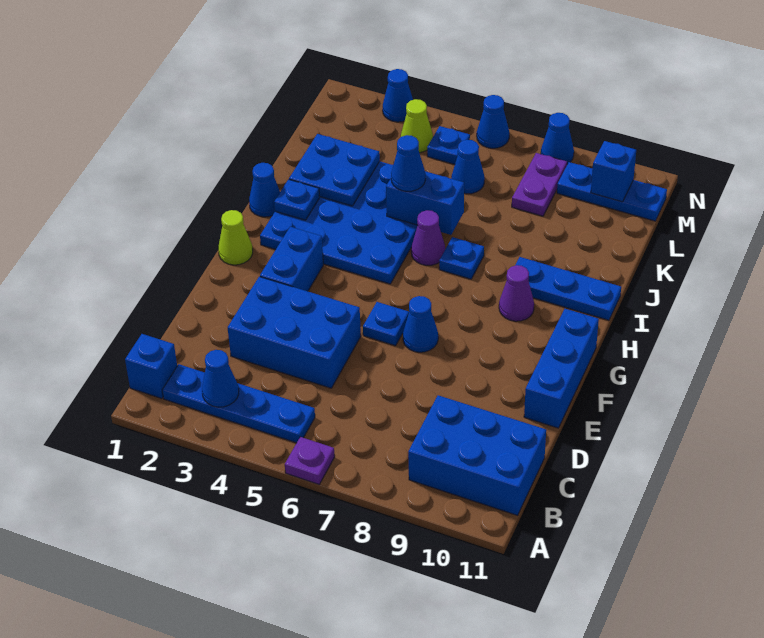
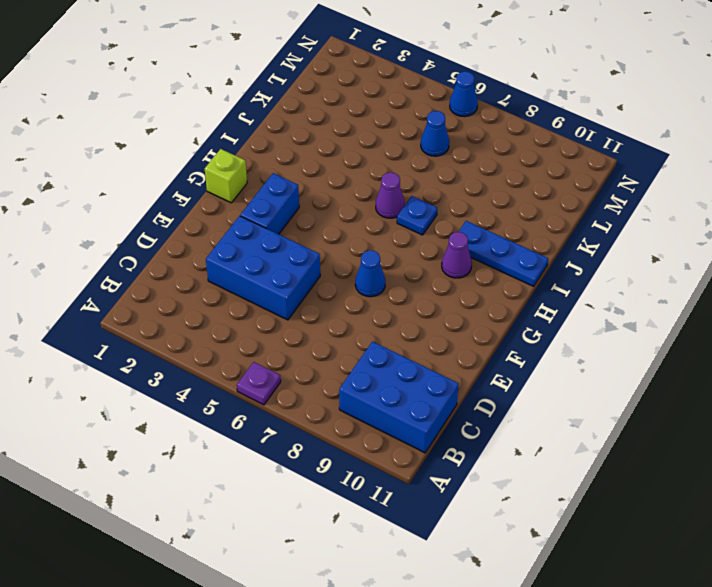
lime 1x1 brick [205,149,247,203] -> lime 1x1 cone [218,210,253,265]
none -> blue 1x1 brick [125,334,177,399]
none -> blue 1x4 plate [162,364,315,443]
none -> blue 1x3 brick [524,309,599,428]
none -> blue 1x1 plate [363,302,409,346]

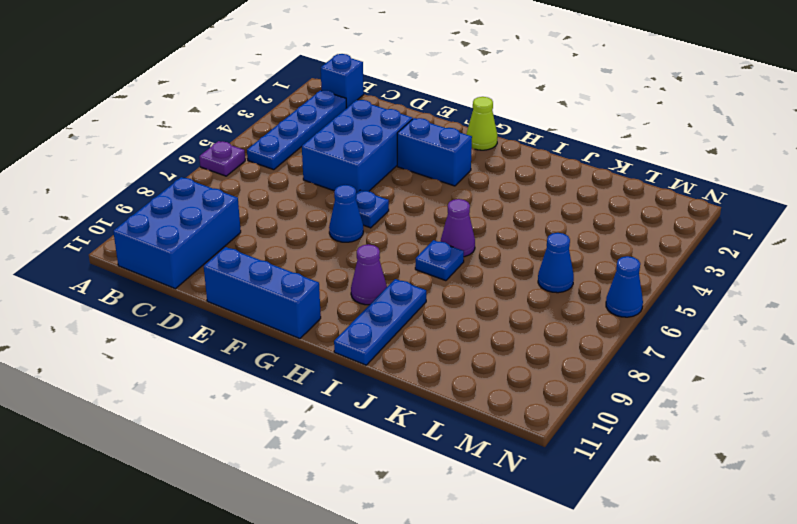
none -> blue 4x4 plate [260,161,418,284]
none -> blue 1x1 cone [249,163,280,217]
none -> purple 1x2 plate [512,153,567,216]
none -> lime 1x1 cone [401,99,433,153]

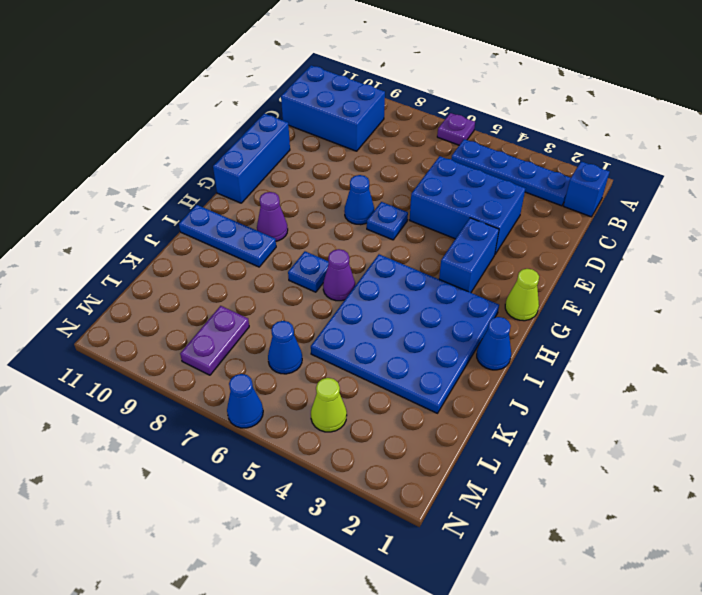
none -> blue 1x1 plate [427,126,470,164]
none -> blue 1x3 plate [557,162,667,221]
none -> blue 1x1 cone [383,69,413,122]
none -> blue 1x1 cone [541,113,574,164]

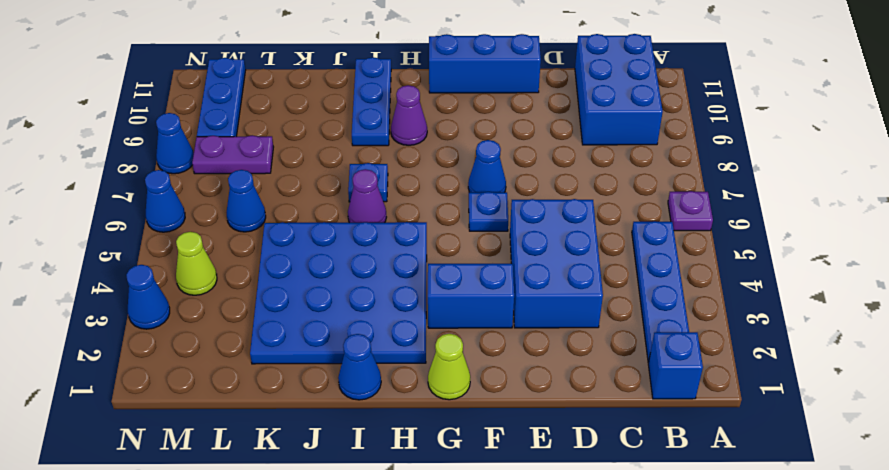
none -> blue 1x1 plate [427,126,470,164]
none -> blue 1x1 cone [202,350,239,407]
none -> blue 1x1 plate [274,179,320,220]
none -> blue 2x2 plate [289,134,380,206]

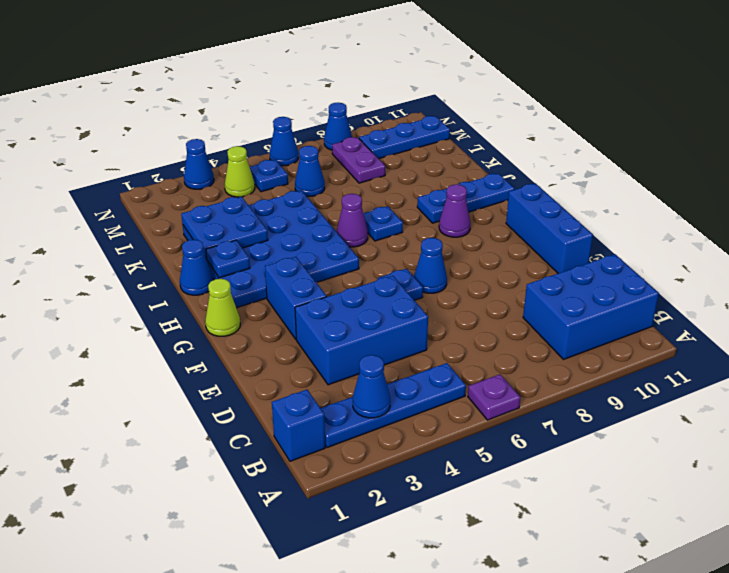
none -> blue 1x2 brick [386,171,464,235]
none -> blue 1x1 brick [591,141,636,202]
none -> blue 1x1 cone [391,135,426,191]

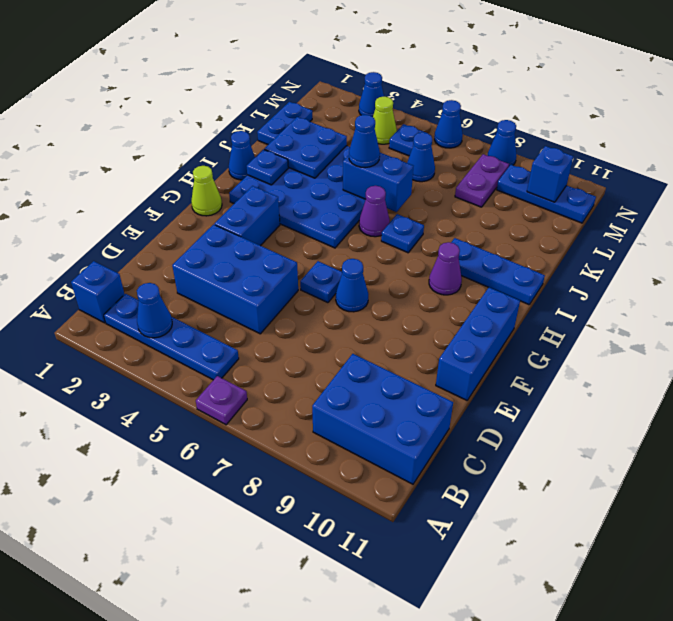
blue 1x2 plate [257,102,312,144] -> none

